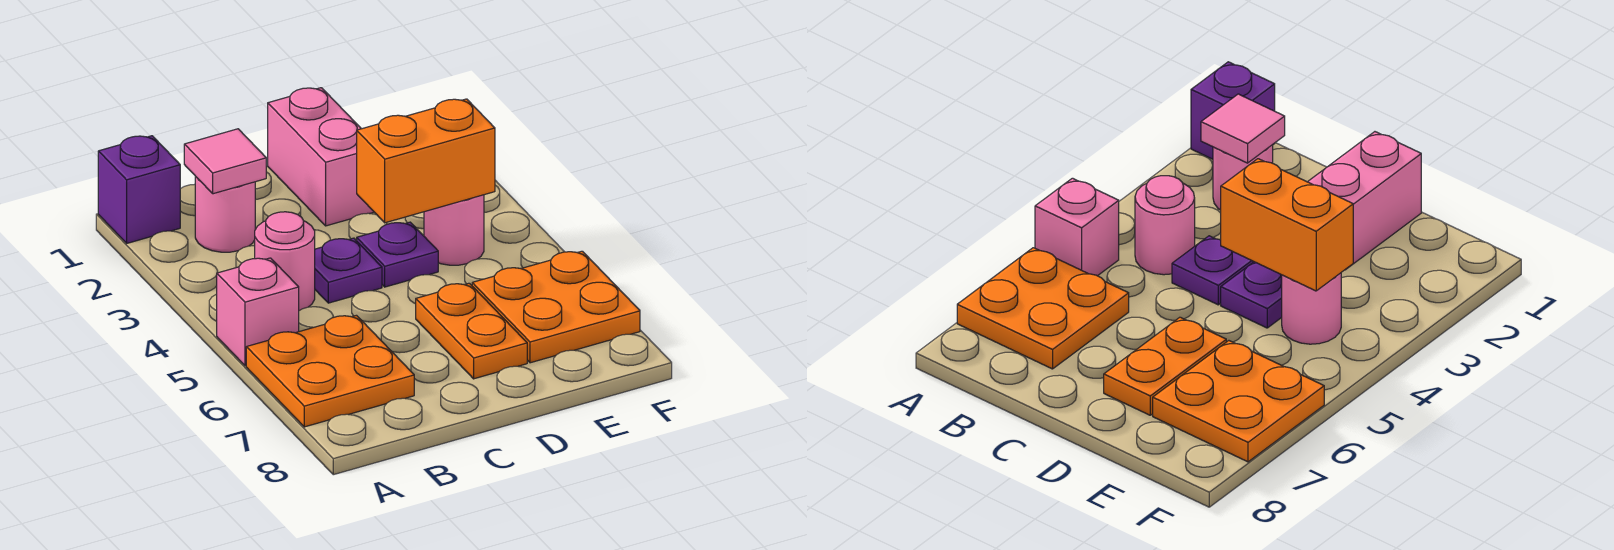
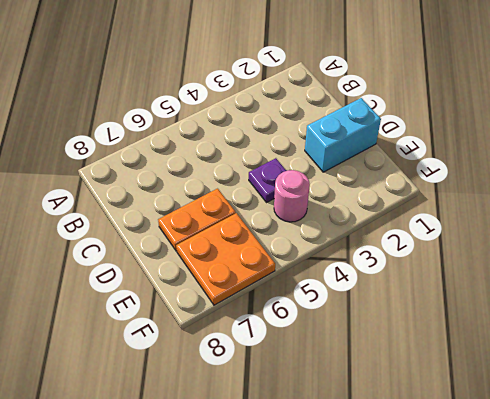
cyan 1x2 brick [305,98,381,172] -> pink 1x2 brick [268,88,374,226]
none -> purple 1x1 brick [98,136,180,243]
none -> pink 1x1 brick [217,258,299,366]
none -> orange 2x2 plate [246,315,414,427]

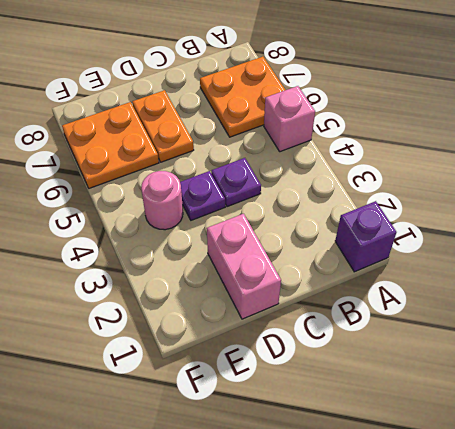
none -> pink 1x1 round brick [195,176,255,252]
none -> pink 1x1 round brick [255,212,315,311]
none -> pink 1x1 tile [184,129,266,194]

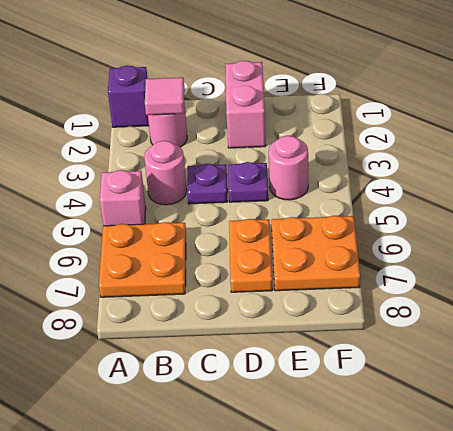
none -> orange 1x2 brick [357,99,495,223]

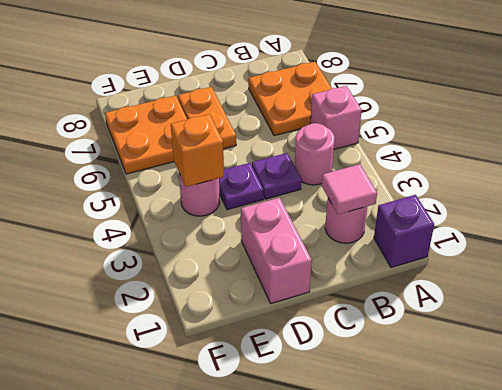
orange 1x1 brick [171,114,224,187] -> orange 1x2 brick [357,99,495,223]

